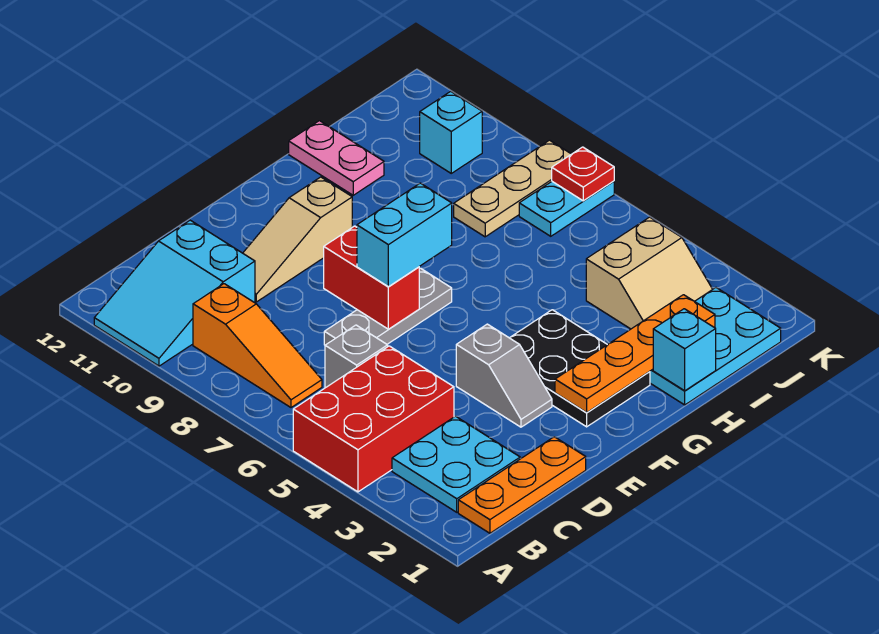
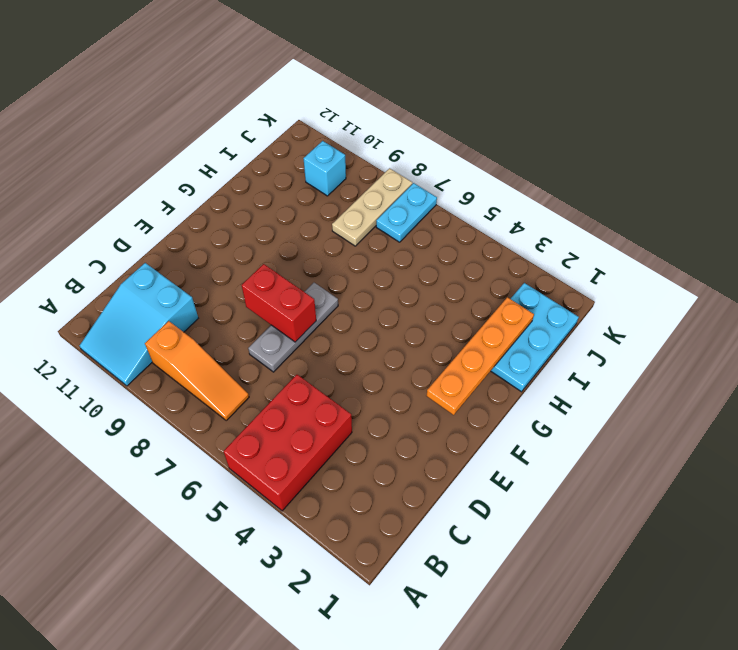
none -> orange 1x3 plate [458,437,586,533]
none -> cyan 2x2 plate [392,416,520,512]
none -> grey 1x1 brick [325,325,388,388]

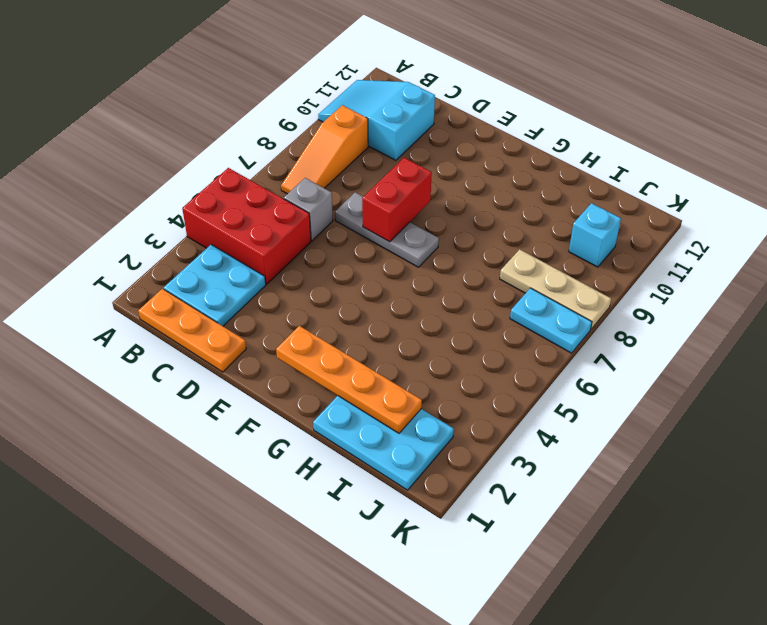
none -> tan 1x3 slope [243,177,352,302]
none -> grey 1x2 slope [456,324,552,427]
none -> black 2x3 plate [510,310,650,427]

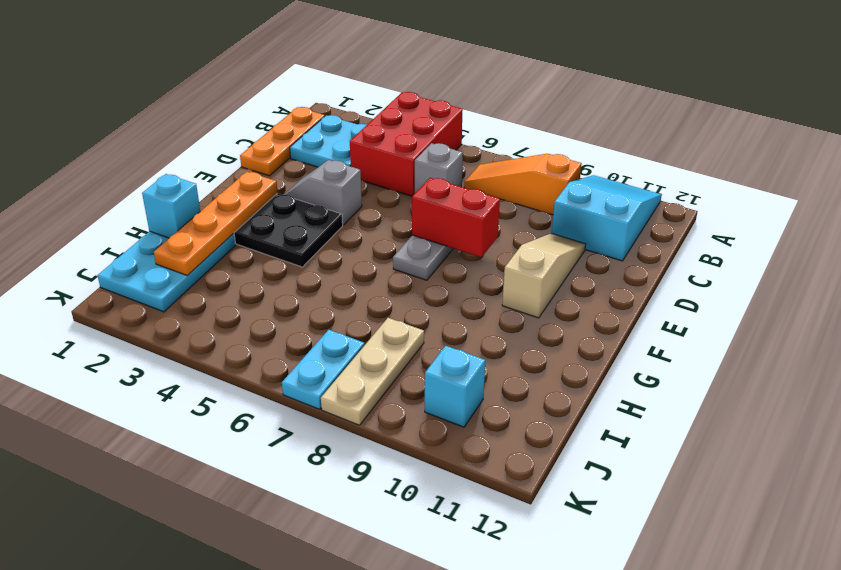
none -> pink 1x2 plate [289,121,384,195]
none -> tan 2x2 slope [586,217,713,329]
none -> red 1x1 plate [552,147,614,201]

